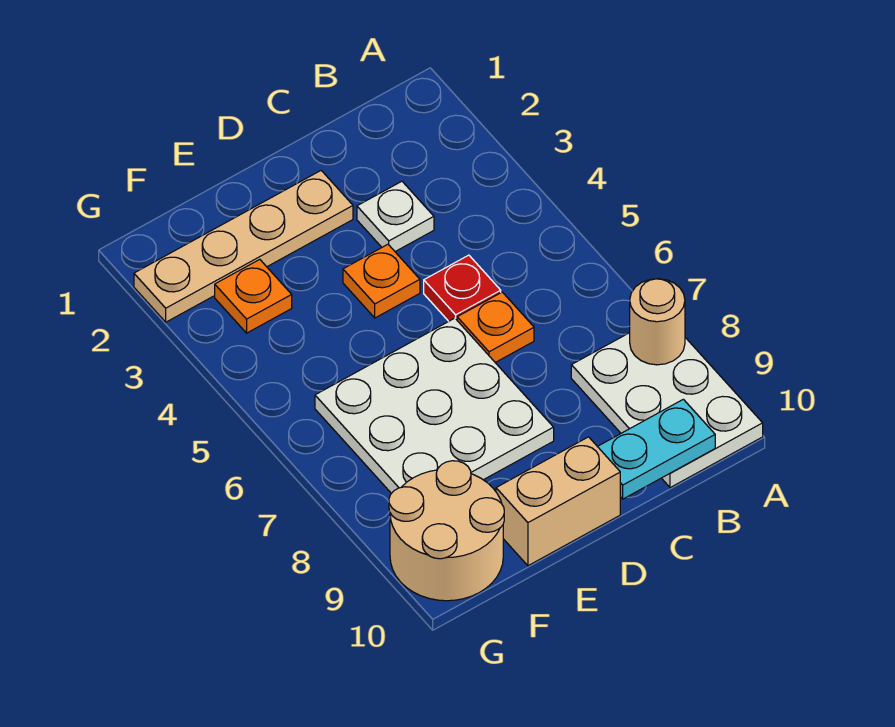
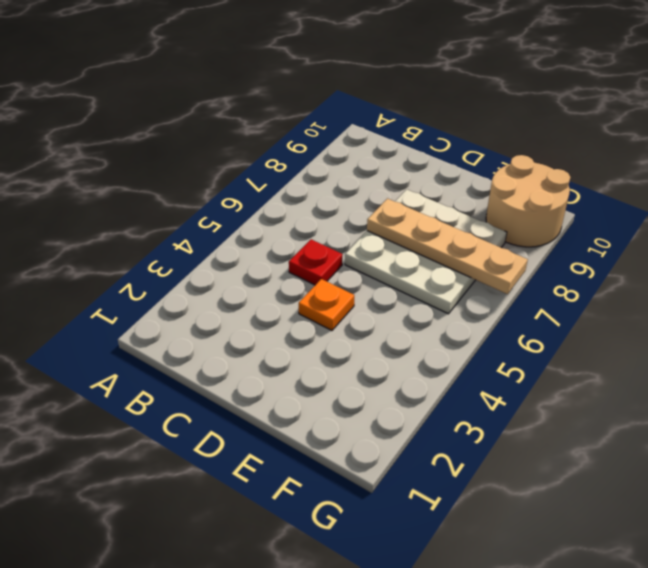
tan 1x4 plate [367,199,528,294] -> tan 1x4 plate moved to [134,171,353,322]
none -> white 2x3 plate [571,333,763,488]
none -> white 1x1 plate [357,181,434,252]
none -> orange 1x1 plate [457,292,534,363]

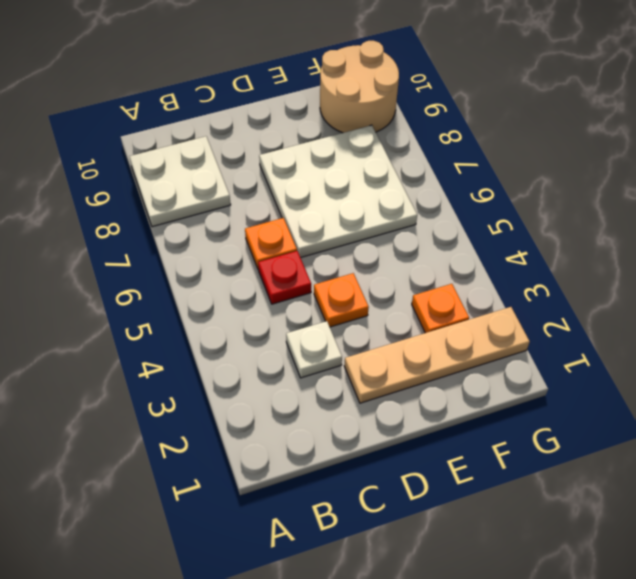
white 2x2 plate [129,136,231,227] -> white 2x3 plate [571,333,763,488]
none -> tan 1x2 brick [496,437,620,566]
none -> tan 1x1 round brick [630,279,685,365]
none -> cyan 1x2 plate [597,399,715,499]

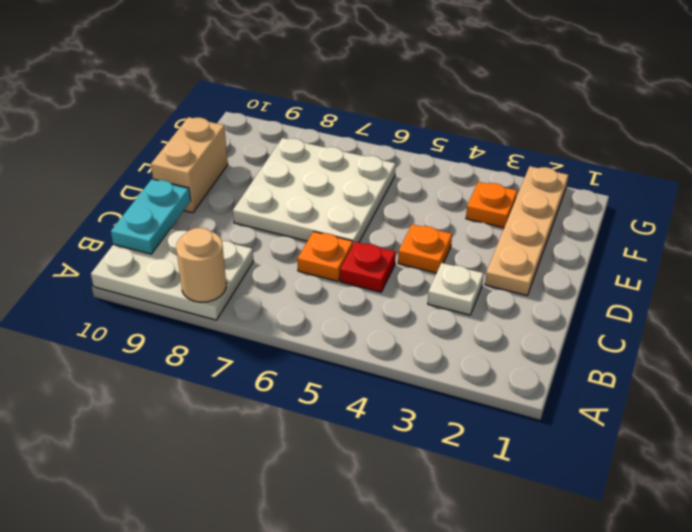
none -> tan 2x2 round brick [389,461,504,601]

